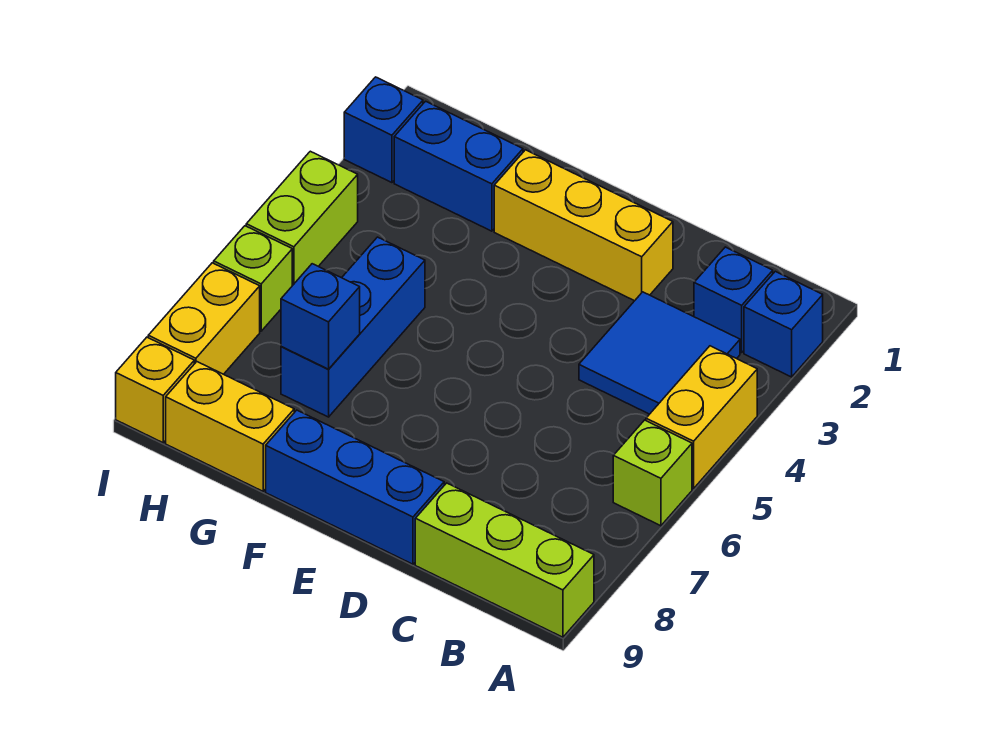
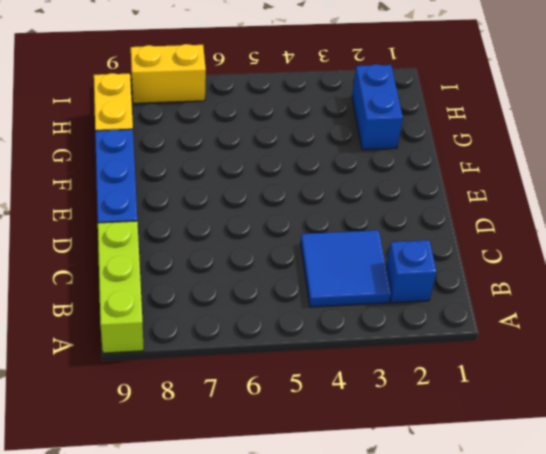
none -> blue 1x1 brick [744,271,823,377]
none -> yellow 1x2 brick [646,346,757,489]
none -> lime 1x1 brick [613,420,692,526]

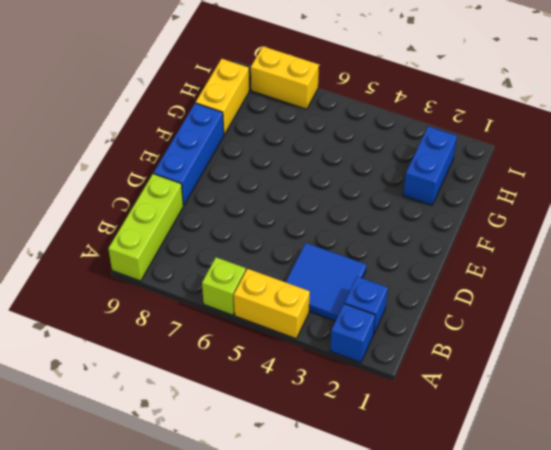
none -> yellow 1x3 brick [494,150,673,301]
none -> blue 1x3 brick [281,237,425,417]
none -> blue 1x1 brick [344,77,423,183]

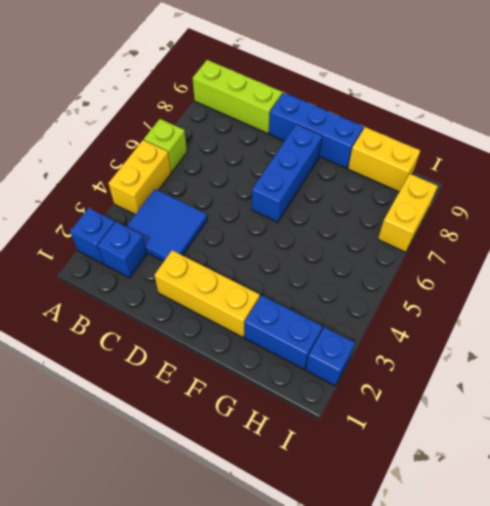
blue 1x3 brick [252,124,322,222] -> blue 1x3 brick moved to [281,237,425,417]
none -> lime 1x2 brick [246,151,358,286]
none -> lime 1x1 brick [214,226,292,331]
none -> yellow 1x1 brick [116,337,194,443]

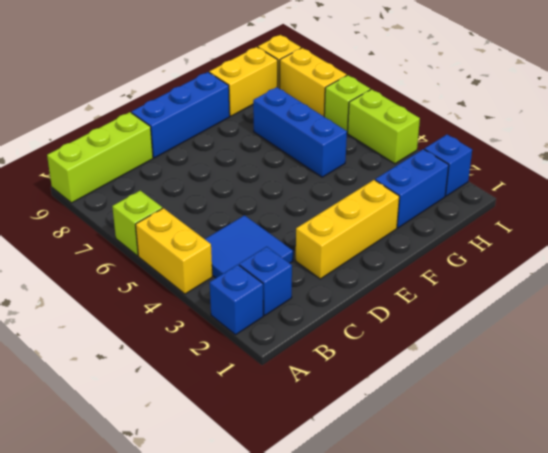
none -> blue 1x1 brick [281,264,360,369]

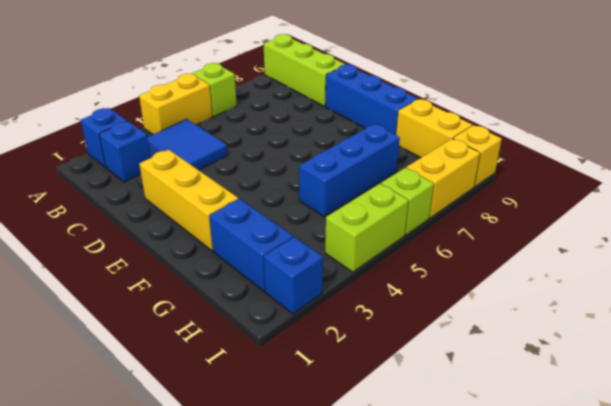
none -> blue 1x1 brick [281,264,360,369]

